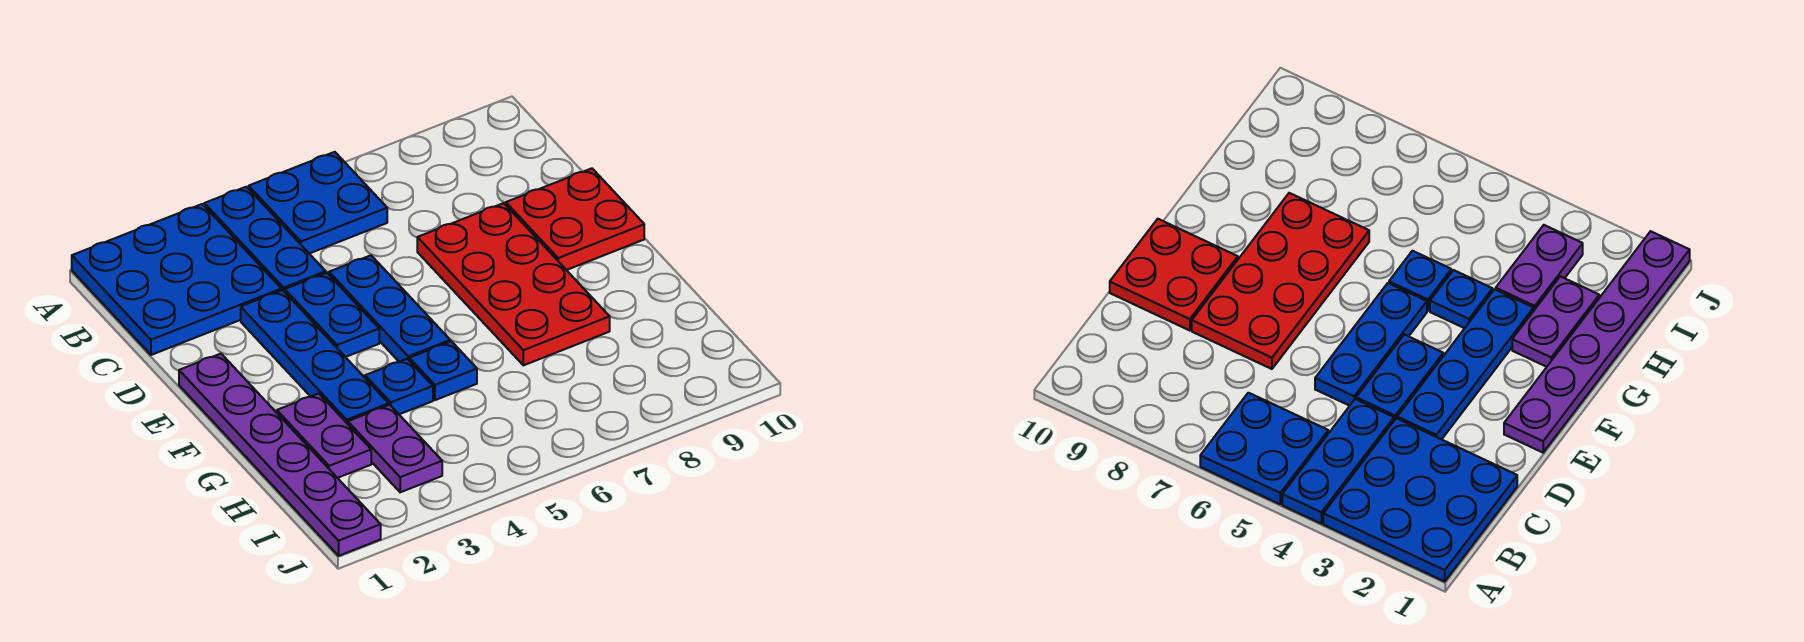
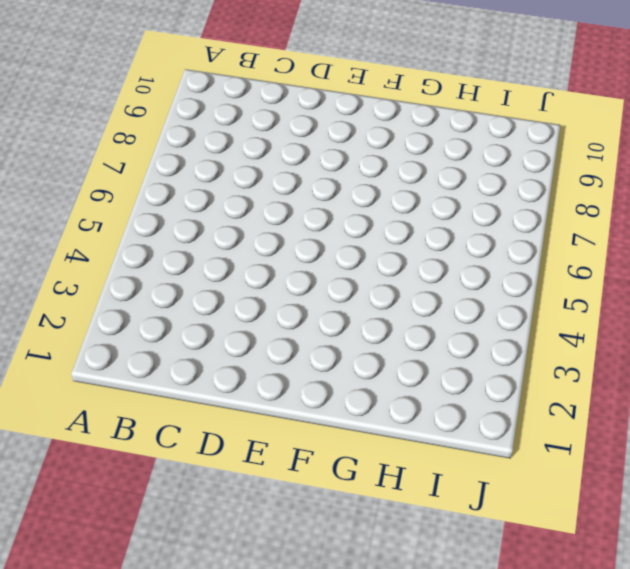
none -> blue 3x3 plate [72,204,281,355]
none -> blue 1x3 plate [204,187,326,292]
none -> blue 2x2 plate [249,152,387,254]

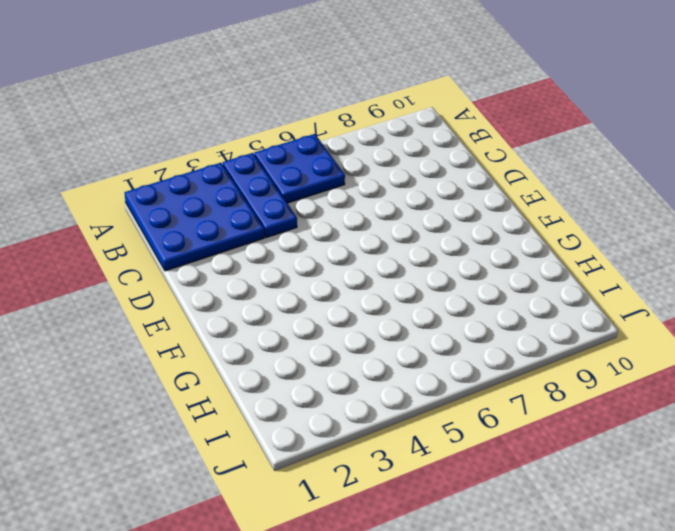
none -> blue 1x4 plate [241,290,389,424]
none -> blue 1x2 plate [285,273,379,357]
none -> blue 1x3 plate [329,255,450,362]

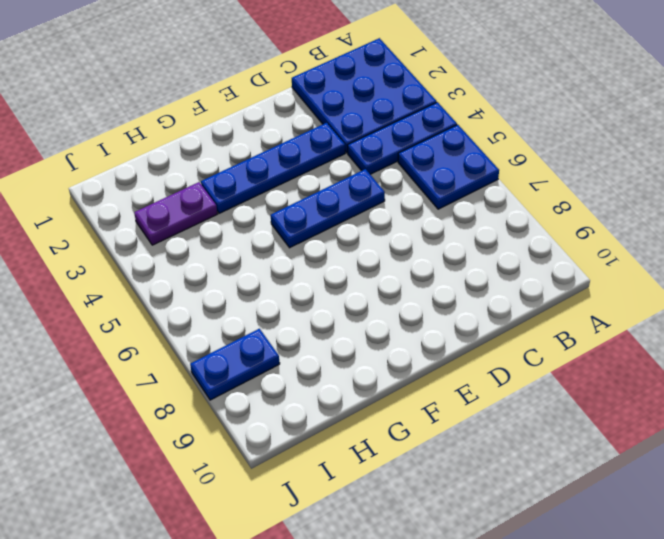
blue 1x2 plate [190,329,280,400] -> blue 1x2 plate moved to [285,273,379,357]
none -> red 2x4 plate [417,203,610,365]
none -> red 2x2 plate [506,168,644,270]
none -> purple 1x6 plate [179,354,381,556]

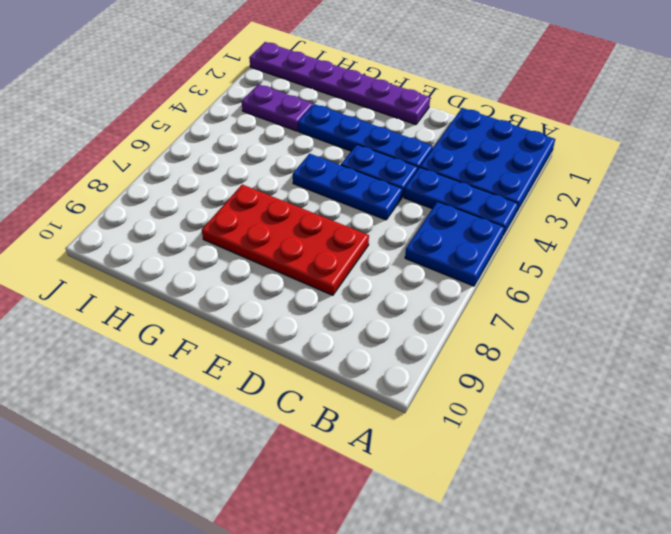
none -> red 2x2 plate [506,168,644,270]
none -> purple 1x2 plate [277,394,371,478]
none -> blue 1x1 plate [365,359,433,414]

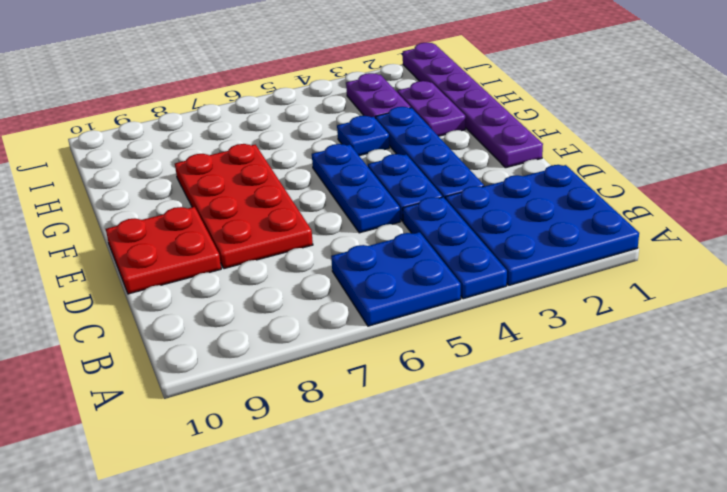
none -> blue 1x1 plate [409,341,477,400]

